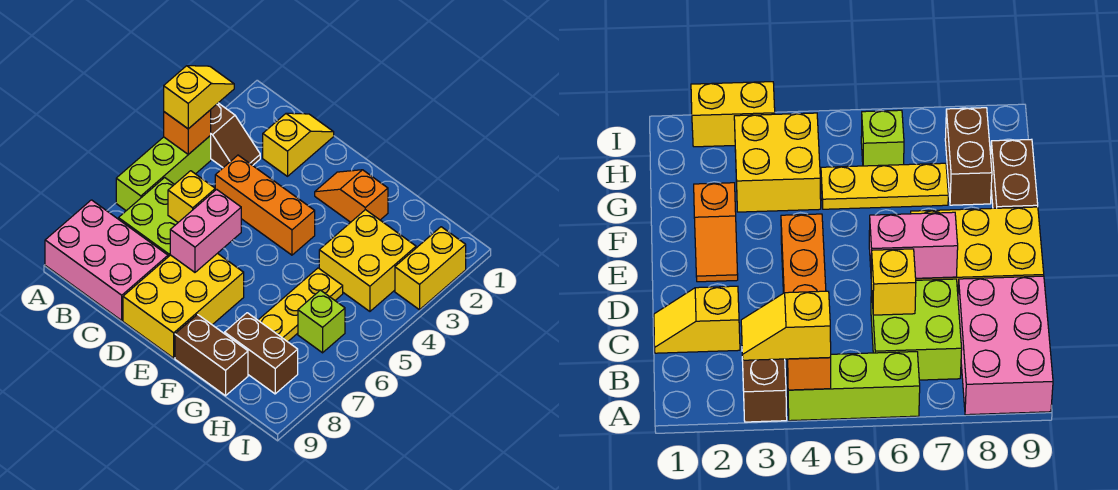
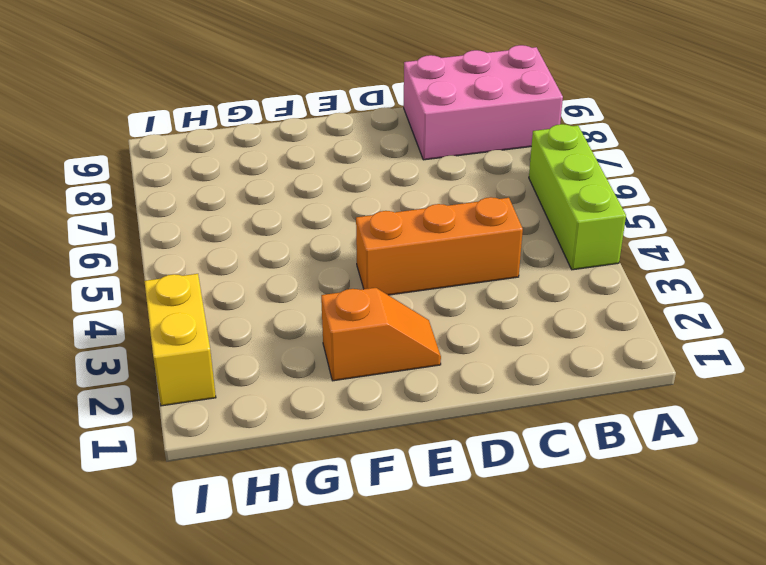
none -> brown 1x2 slope [210,103,260,168]
none -> lime 2x2 brick [118,178,178,257]
none -> yellow 1x2 slope [263,113,334,176]

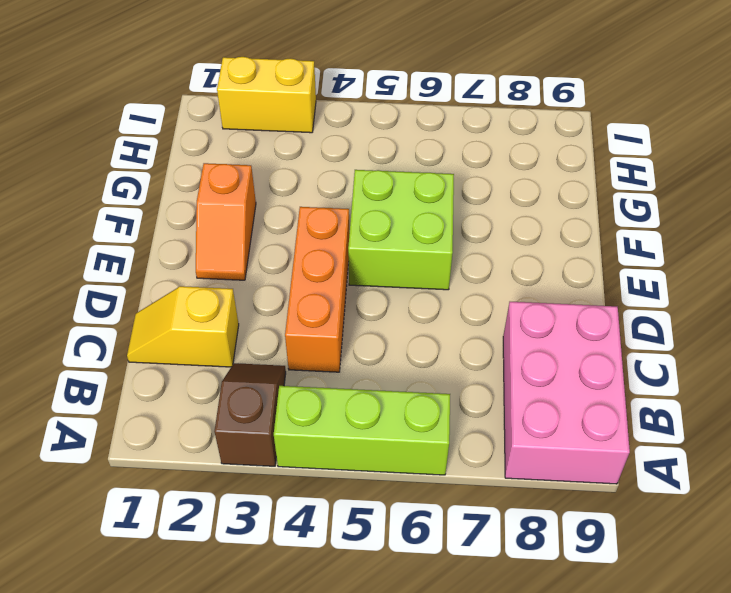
lime 2x2 brick [348,170,454,290] -> lime 2x2 brick moved to [118,178,178,257]
none -> yellow 2x3 brick [123,253,244,358]
none -> brown 1x2 brick [175,315,248,396]
none -> yellow 2x2 brick [319,210,416,311]

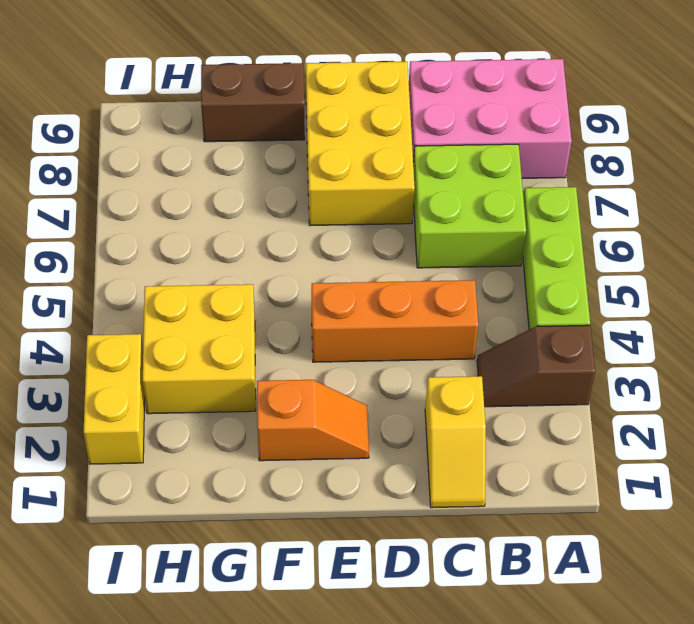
none -> yellow 1x3 plate [258,268,343,342]
none -> brown 1x2 brick [225,313,298,394]
none -> lime 1x1 brick [298,290,345,353]

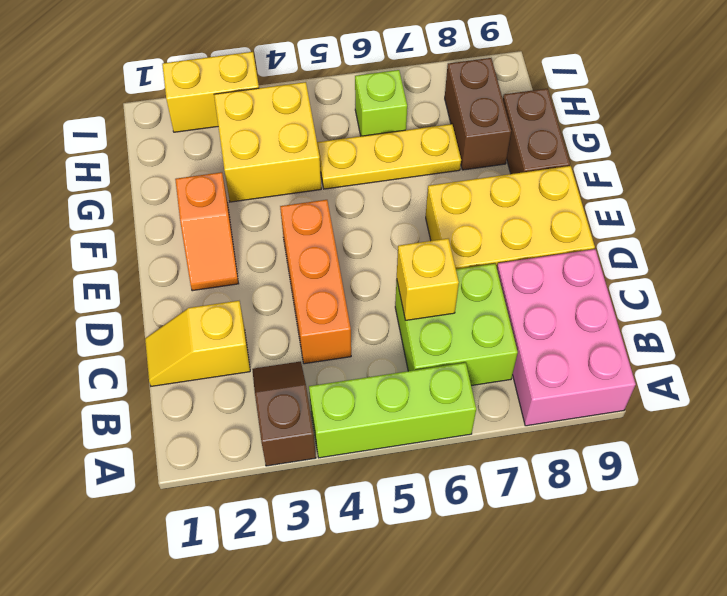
none -> orange 1x1 brick [164,110,211,154]
none -> pink 1x2 brick [170,189,241,272]
none -> yellow 1x2 slope [164,66,234,129]

